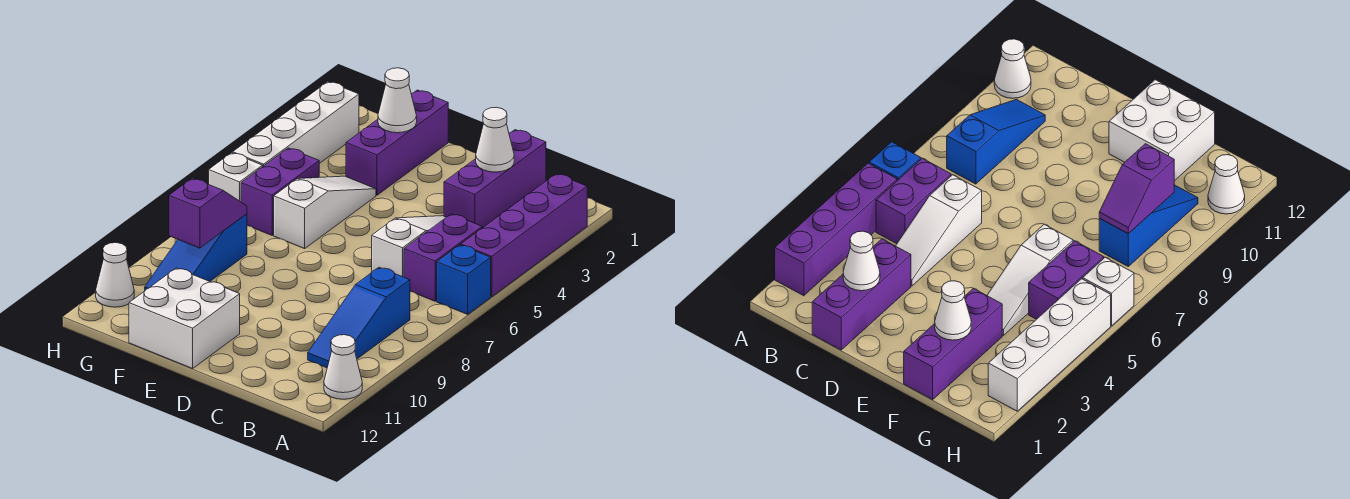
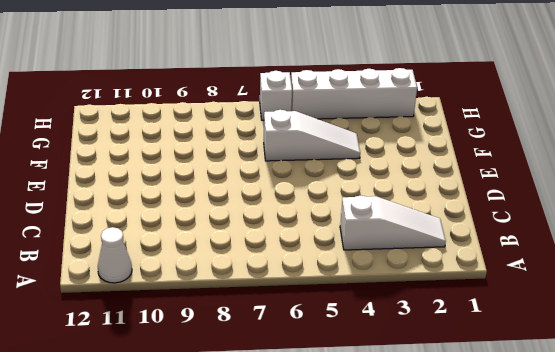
white 1x3 slope [340,196,446,250] -> white 1x3 slope moved to [372,216,446,277]
none -> purple 1x4 brick [461,174,587,297]
none -> blue 1x1 brick [437,245,491,314]
none -> purple 1x2 brick [404,214,482,301]

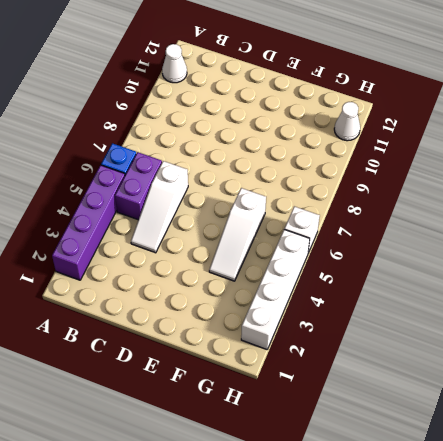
none -> blue 1x3 slope [308,267,410,368]
none -> purple 1x3 brick [444,130,546,228]
none -> white 2x2 brick [129,268,240,369]

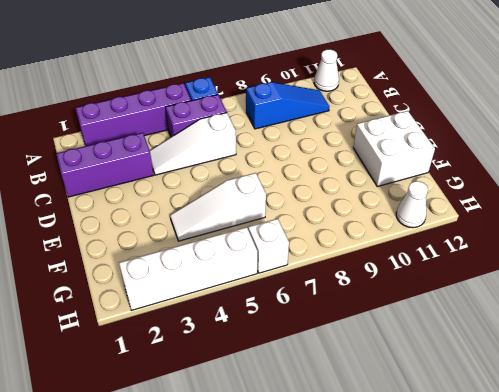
none -> purple 1x3 brick [346,90,448,195]
none -> purple 1x2 brick [241,148,319,235]
none -> blue 1x3 slope [145,214,247,290]

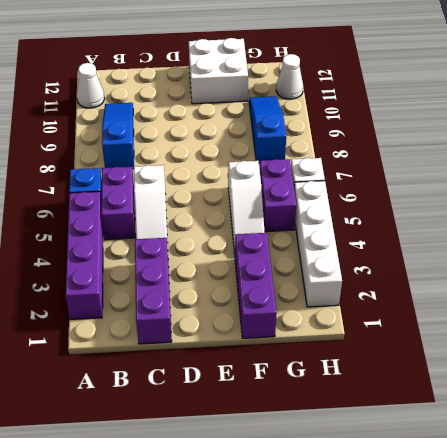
none -> white 1x1 cone [476,107,514,172]
none -> white 1x1 cone [378,68,417,133]
none -> purple 1x2 slope [169,178,247,248]

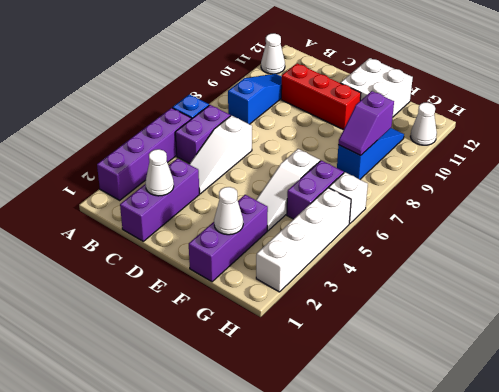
red 1x3 brick [281,63,361,130] -> none

